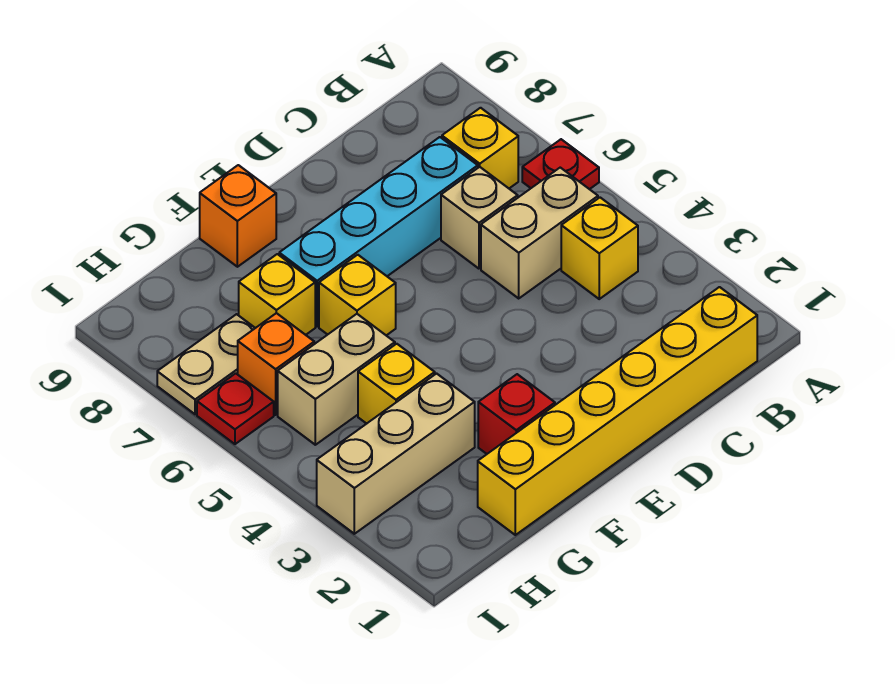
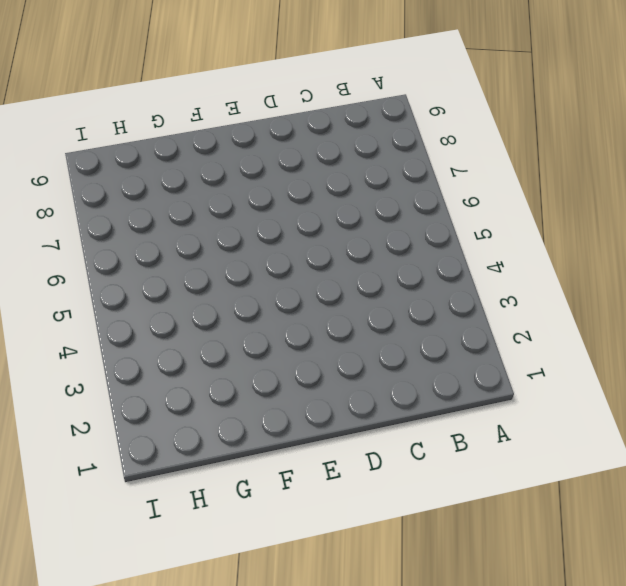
none -> red 1x1 plate [522,139,599,189]
none -> yellow 1x6 brick [478,287,757,535]
none -> yellow 1x1 brick [561,198,638,299]

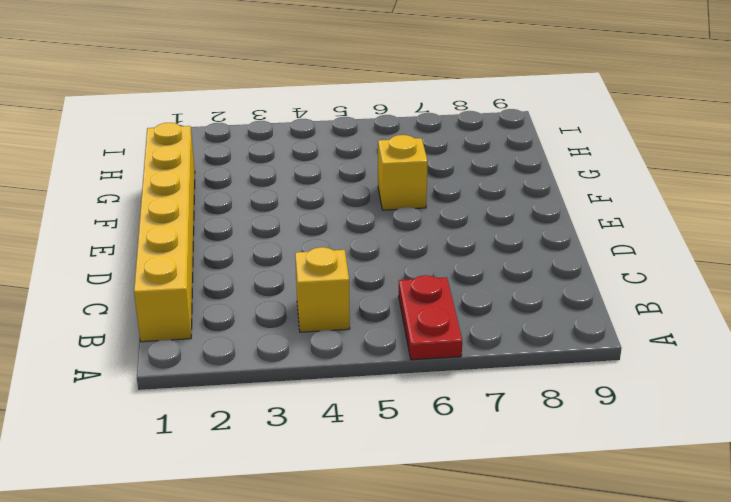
red 1x2 plate [399,275,462,360] -> red 1x1 plate [522,139,599,189]
none -> tan 1x2 brick [481,168,598,298]
none -> yellow 1x1 brick [442,108,518,188]
none -> tan 1x1 brick [441,167,518,269]

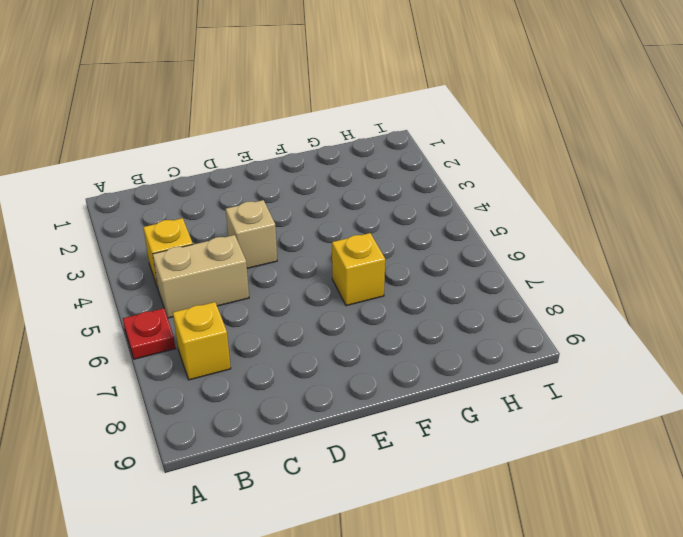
tan 1x1 brick [226,200,277,268] -> tan 1x1 brick moved to [441,167,518,269]
none -> yellow 1x6 brick [478,287,757,535]
none -> cyan 1x4 brick [279,137,478,327]
none -> red 1x1 brick [478,374,555,454]

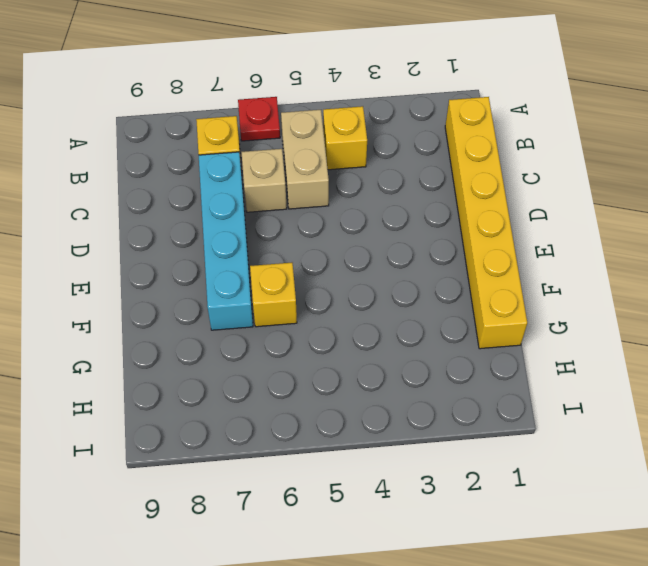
none -> red 1x1 brick [478,374,555,454]
none -> orange 1x1 brick [200,165,276,267]
none -> tan 1x3 brick [317,374,475,534]

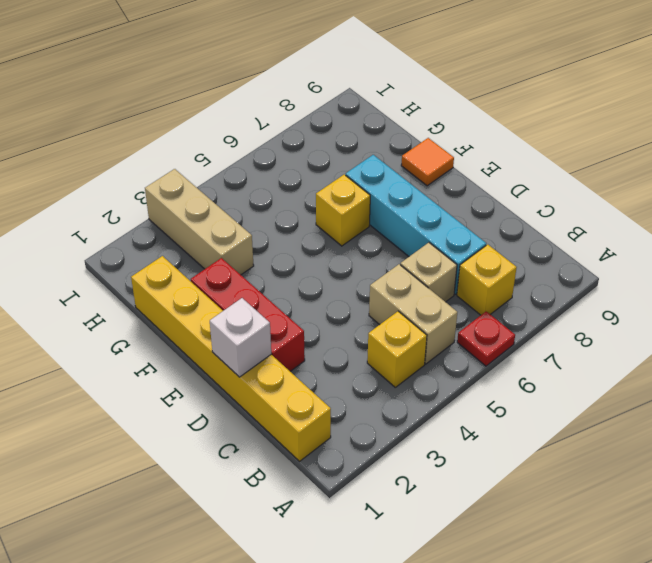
white 1x1 brick [210,298,271,377] -> none
red 1x3 brick [191,258,305,371] -> red 1x1 brick [478,374,555,454]
orange 1x1 tile [401,138,454,186] -> orange 1x1 brick [200,165,276,267]
none -> yellow 1x1 brick [358,344,435,424]
none -> tan 1x2 brick [278,314,395,445]
none -> yellow 1x1 brick [239,254,315,335]

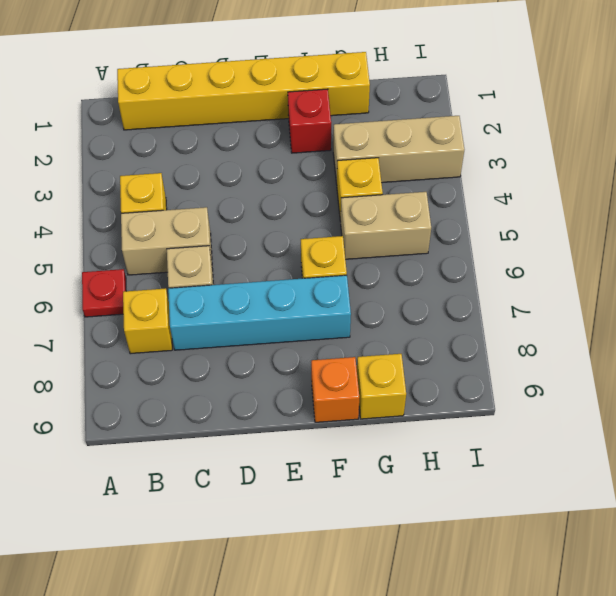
yellow 1x1 brick [357,354,406,419] -> yellow 1x1 brick moved to [239,254,315,335]
none -> orange 1x1 brick [238,313,314,415]
none -> tan 1x2 plate [157,314,255,414]
none -> red 1x1 plate [197,373,274,444]

